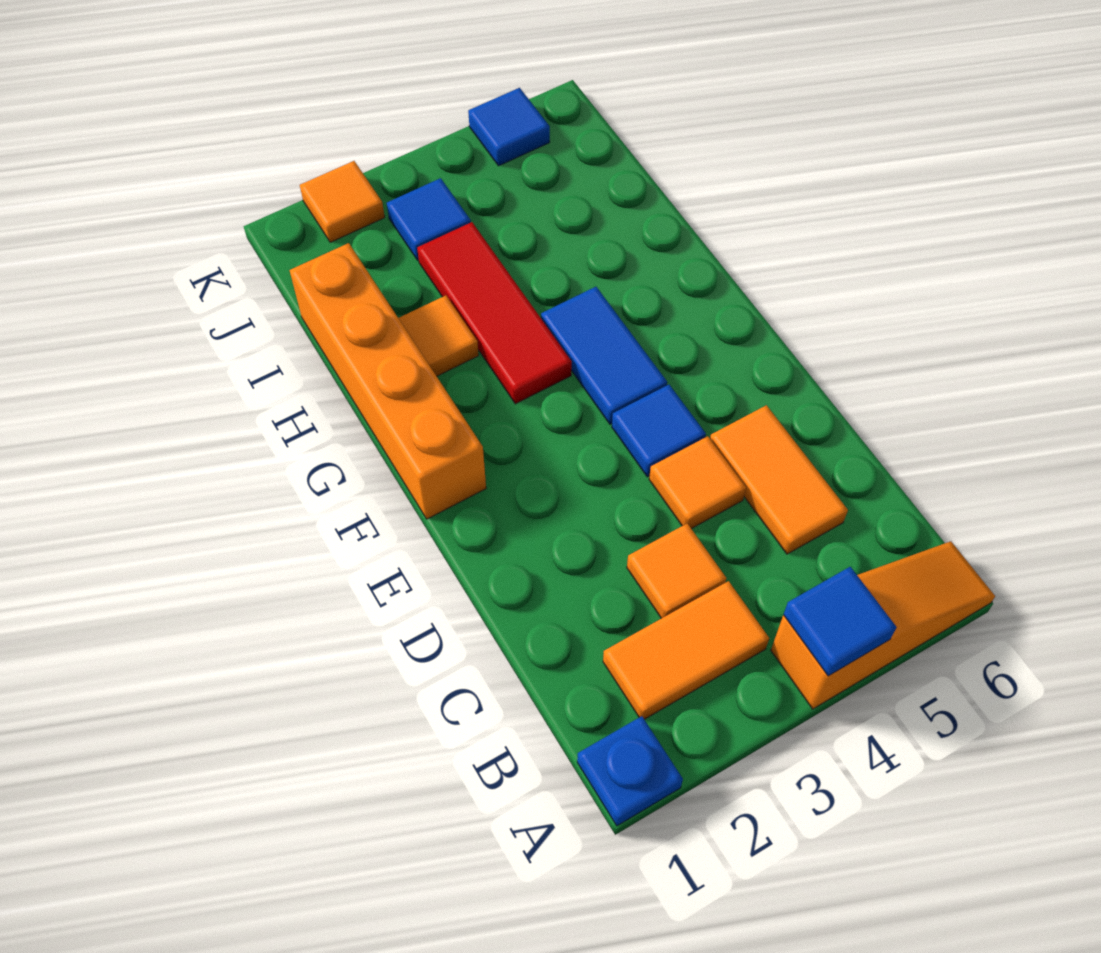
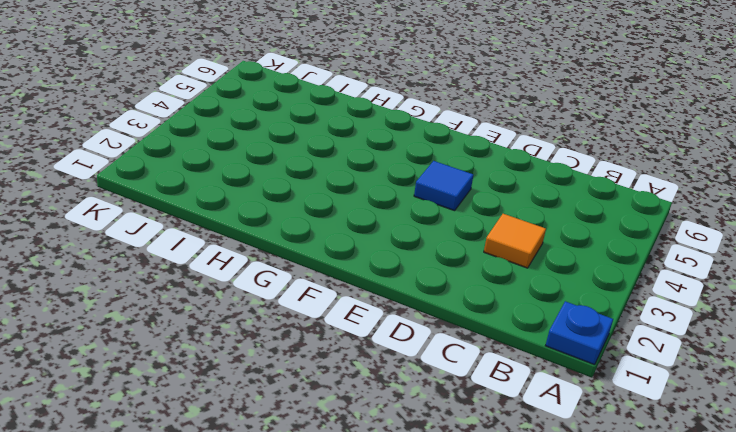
none -> orange 1x3 slope [771,541,995,709]
none -> orange 1x2 tile [603,581,769,719]
none -> orange 1x2 tile [710,405,848,554]

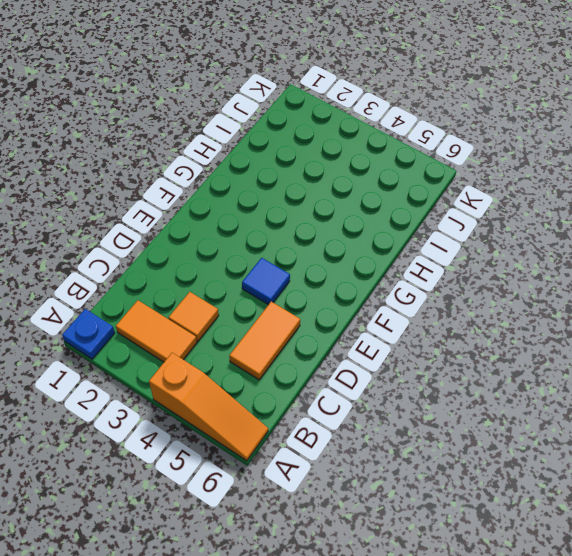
none -> orange 1x1 tile [649,436,746,529]
none -> orange 1x4 brick [290,243,486,519]
none -> blue 1x2 tile [541,287,667,424]

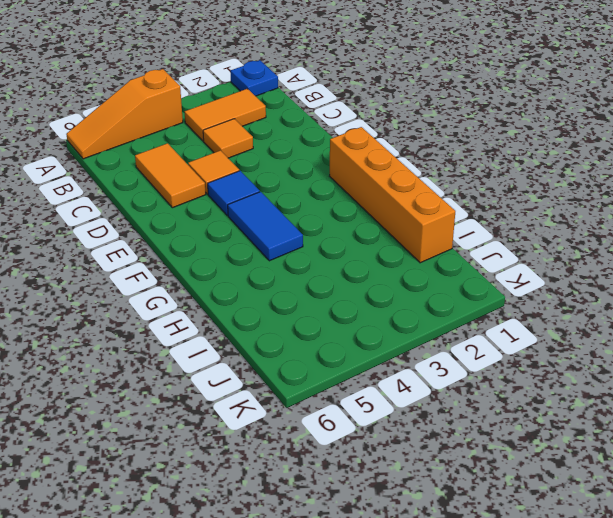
none -> red 1x3 tile [417,222,572,404]
none -> orange 1x1 tile [399,295,479,376]
none -> blue 1x1 tile [387,178,471,260]

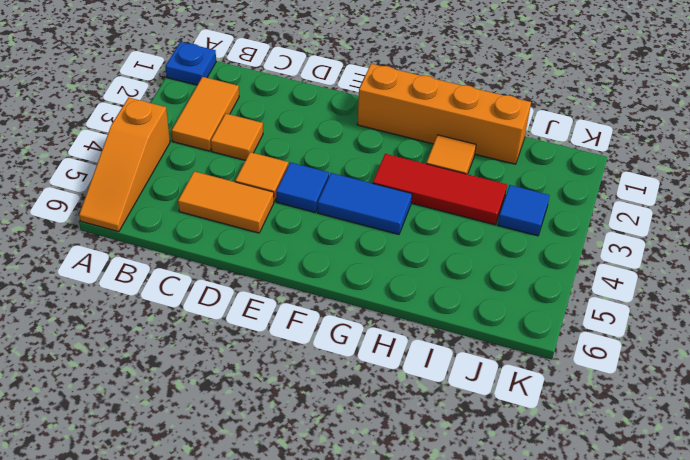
none -> orange 1x1 tile [300,161,385,242]
none -> blue 1x1 tile [468,88,550,166]
none -> blue 1x1 tile [784,567,896,676]

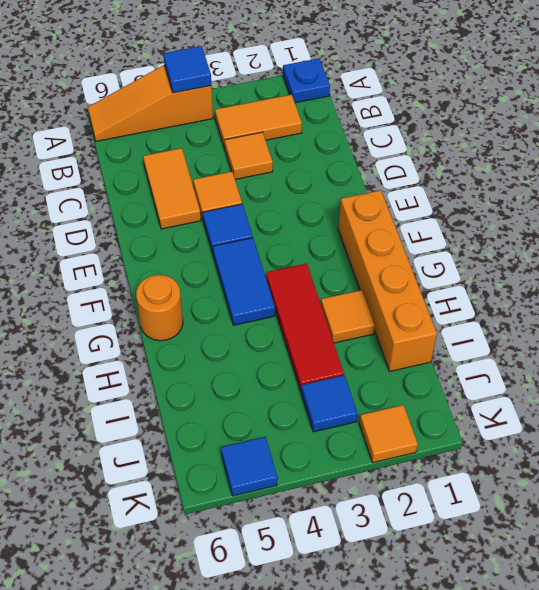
orange 1x1 round brick [136,275,183,341] -> none

